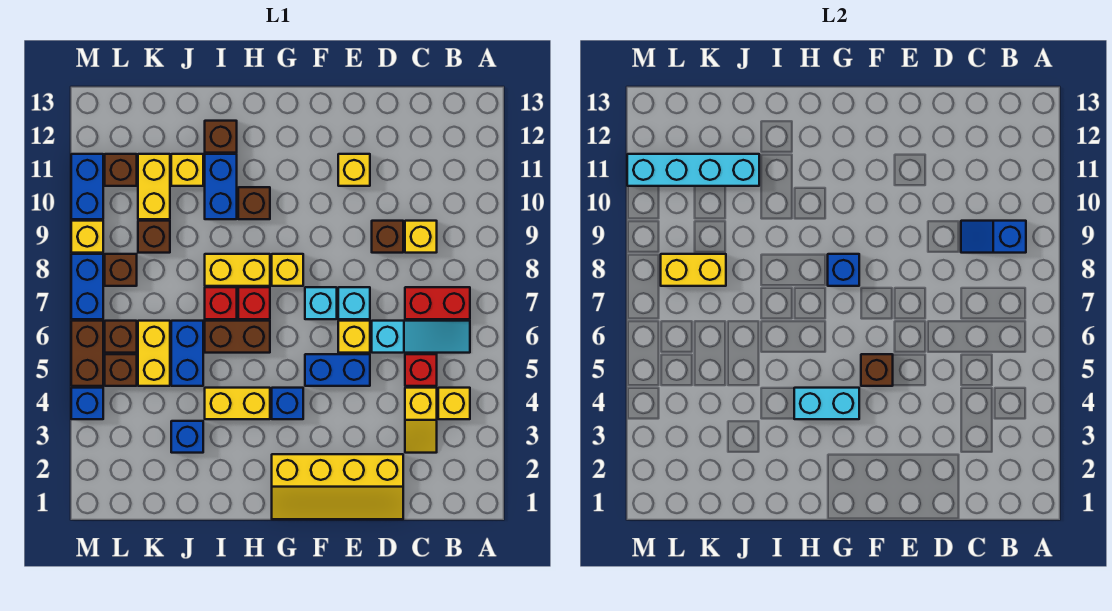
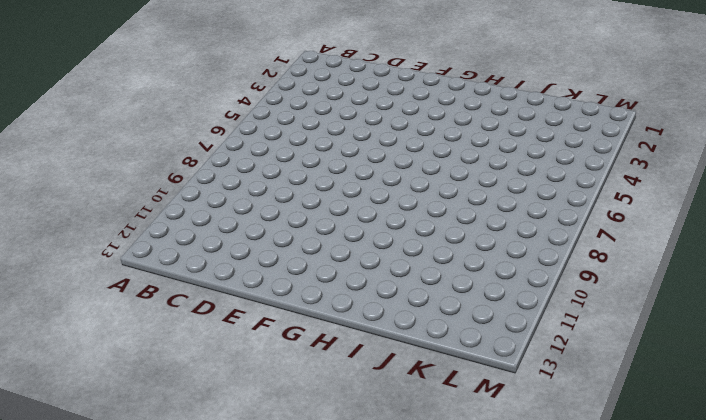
none -> yellow 1x1 brick [438,388,470,419]
none -> cyan 1x3 slope [372,321,470,353]
none -> red 1x2 brick [405,287,470,319]
none -> yellow 1x2 slope [405,388,437,453]

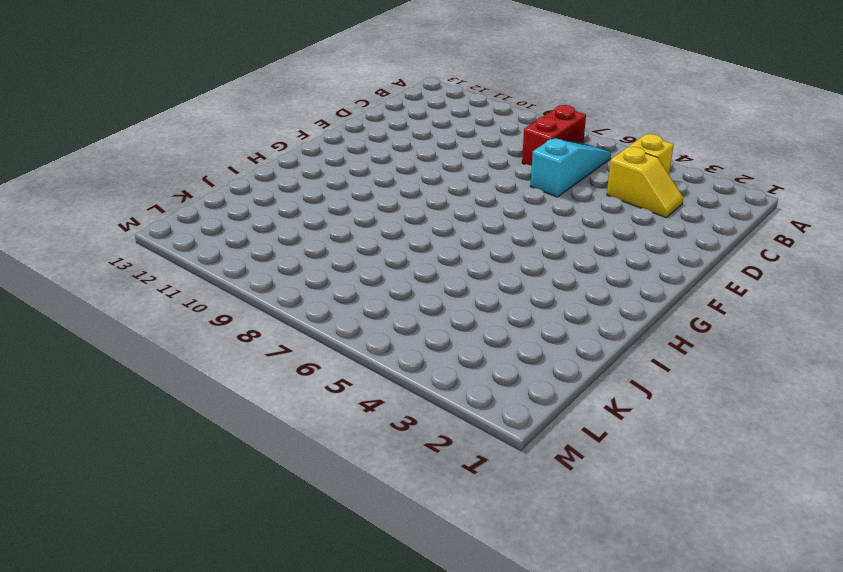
none -> red 1x1 brick [405,354,437,386]
none -> yellow 1x1 brick [405,221,437,253]
none -> yellow 2x4 slope [272,454,403,519]
none -> brown 1x1 brick [372,221,403,253]

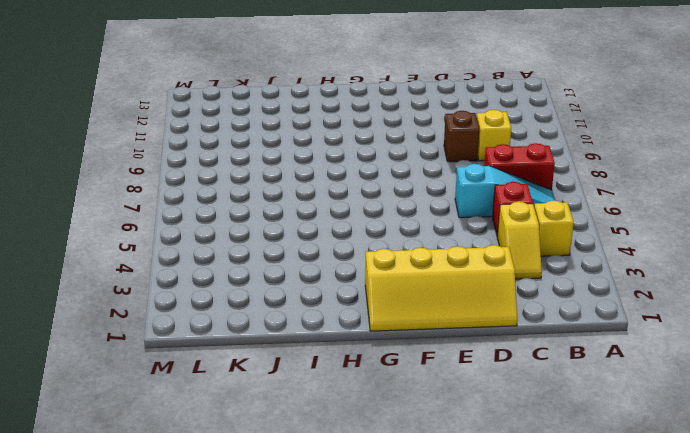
none -> blue 1x2 brick [305,354,370,386]
none -> yellow 1x1 brick [338,321,370,353]
none -> cyan 1x1 brick [338,287,370,319]
none -> yellow 1x1 brick [338,154,370,186]

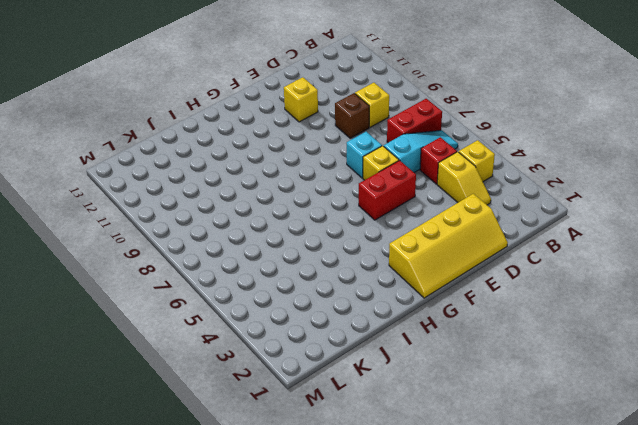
red 1x2 brick [359,160,416,220] -> blue 1x2 brick [305,354,370,386]
none -> cyan 1x1 brick [305,287,337,319]
none -> blue 1x1 brick [272,388,303,419]
none -> yellow 1x1 brick [272,254,303,286]
none -> yellow 1x2 brick [205,388,270,419]

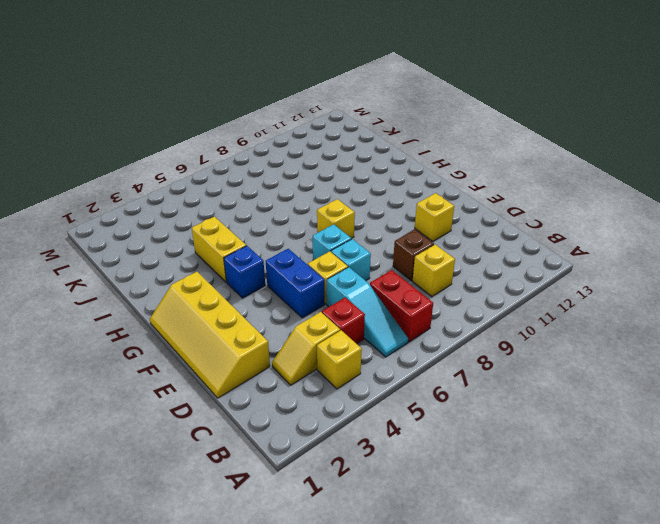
none -> brown 1x2 brick [205,321,270,353]
none -> red 1x1 brick [238,287,270,319]
none -> yellow 1x2 brick [205,254,270,286]
none -> brown 1x1 brick [238,187,270,219]

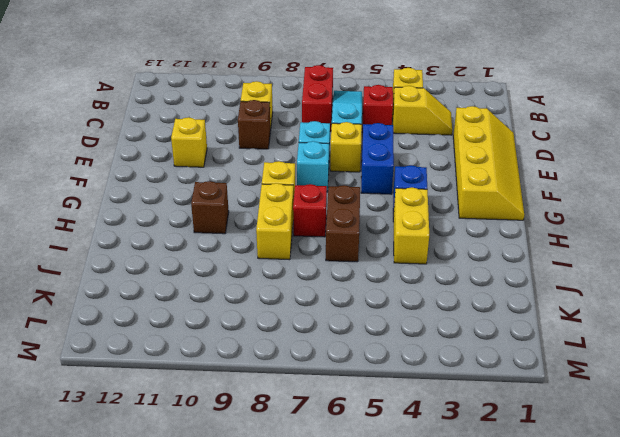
none -> red 1x1 brick [205,287,237,319]
none -> blue 1x2 brick [205,154,237,219]
none -> brown 1x1 brick [205,121,237,153]
none -> blue 1x1 brick [171,421,203,453]

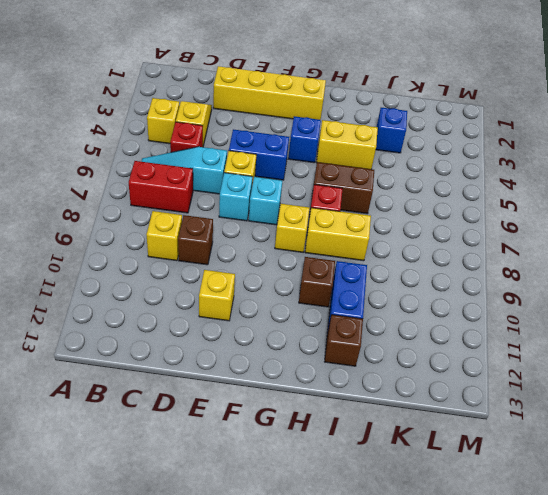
none -> red 1x1 brick [205,287,237,319]
none -> blue 1x2 brick [171,321,203,386]
none -> yellow 1x1 brick [171,154,203,186]
none -> yellow 1x2 brick [138,321,170,386]

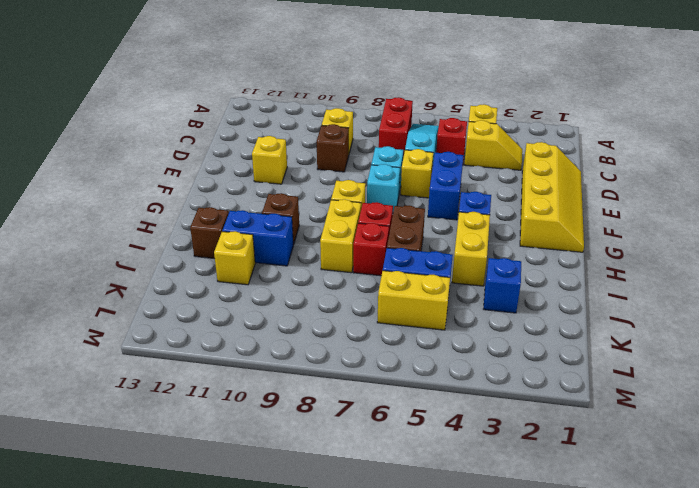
none -> brown 1x1 brick [138,221,170,253]
none -> yellow 1x2 brick [138,154,170,219]
none -> brown 1x1 brick [105,354,137,386]
none -> brown 1x1 brick [105,321,137,353]

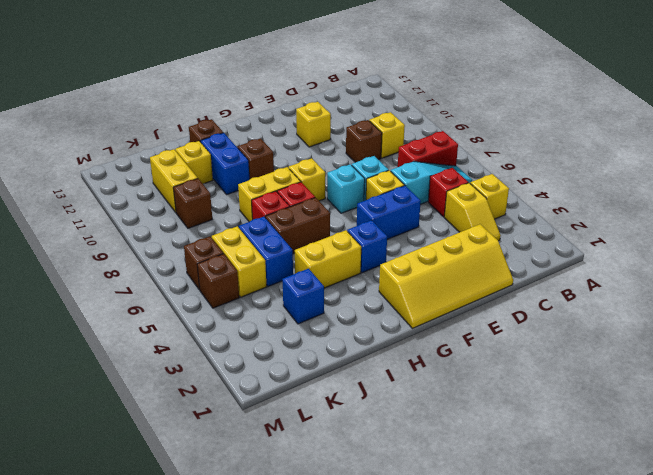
none -> brown 1x1 brick [105,254,137,286]
none -> brown 1x1 brick [105,154,137,186]
none -> blue 1x1 brick [71,388,103,419]
none -> brown 1x2 brick [71,321,103,386]

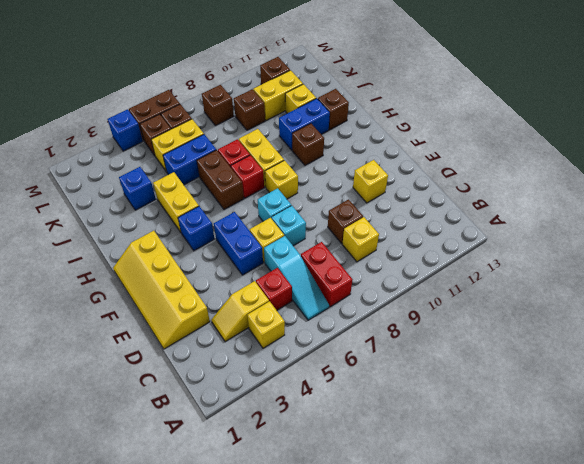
none -> blue 1x2 brick [71,254,103,319]
none -> yellow 1x1 brick [71,221,103,253]
none -> blue 1x2 brick [71,154,103,219]
none -> blue 1x2 slope [961,221,1026,253]

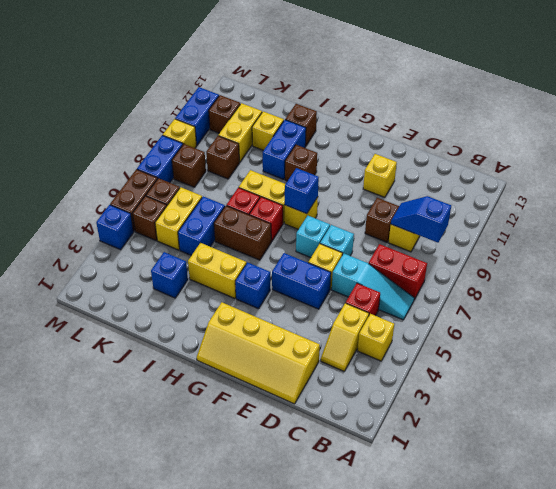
none -> brown 1x1 brick [861,354,893,386]
none -> cyan 1x2 brick [794,388,859,419]
none -> cyan 1x4 brick [627,154,759,186]
none -> yellow 1x2 brick [661,254,726,286]

